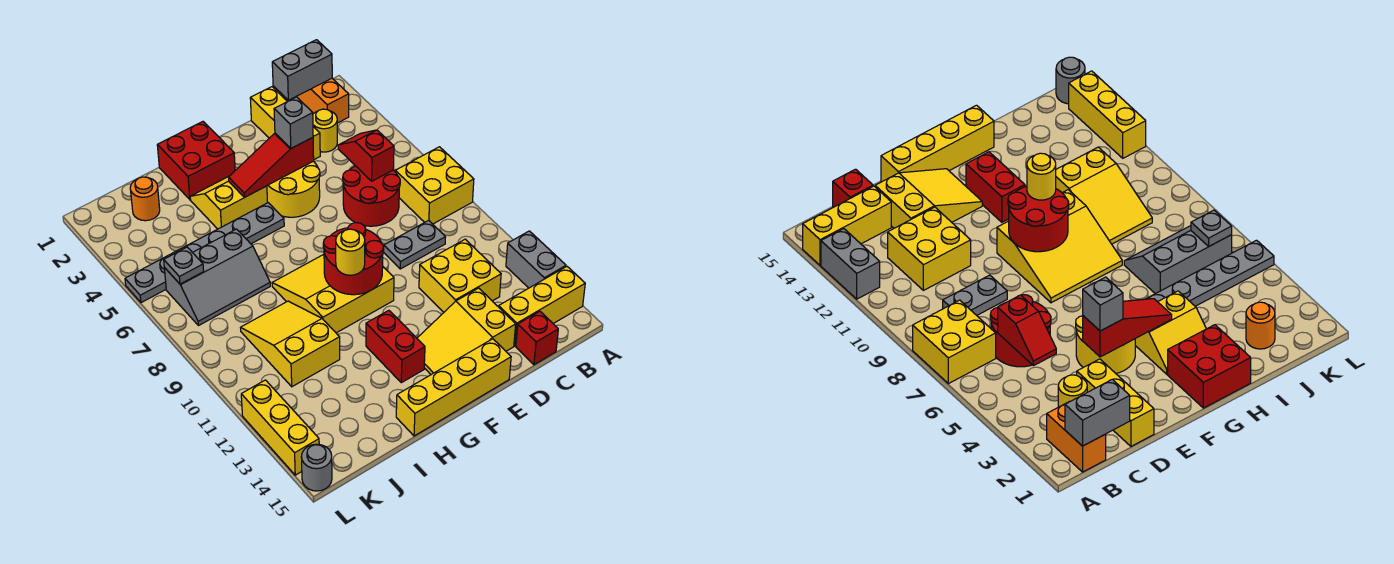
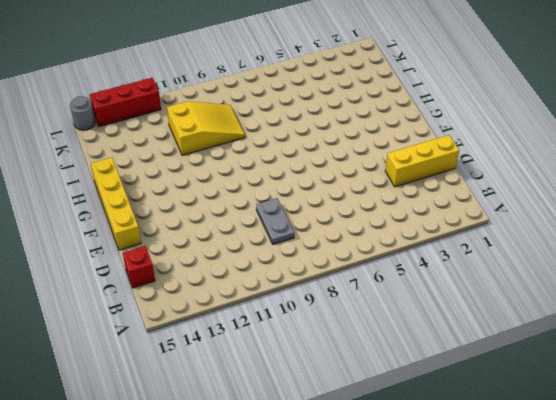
red 1x3 brick [90,78,161,127] -> yellow 1x3 brick [241,380,319,475]
none -> yellow 2x2 brick [395,147,474,224]
none -> grey 1x2 brick [506,231,566,288]
none -> yellow 1x3 brick [499,266,585,346]
none -> orange 1x2 brick [296,78,349,123]

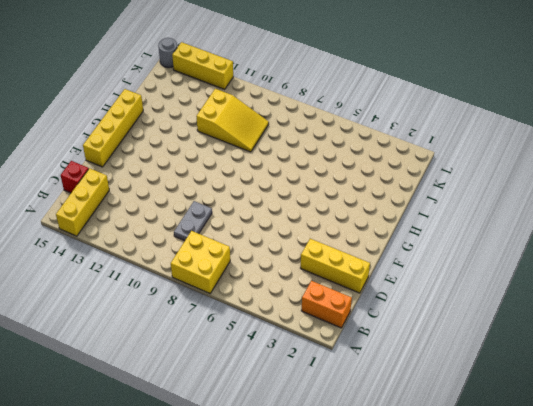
none -> grey 1x2 brick [506,231,566,288]
none -> yellow 1x1 round brick [313,109,337,152]
none -> red 2x2 round brick [343,166,400,226]
none -> yellow 2x2 brick [419,239,501,312]

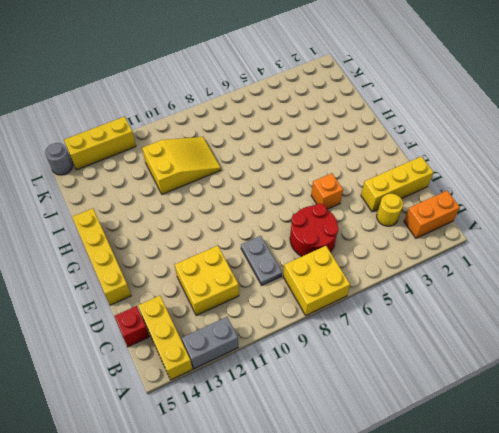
orange 1x1 brick [311,173,343,209] -> yellow 2x2 round brick [267,161,320,217]
none -> yellow 2x3 slope [417,288,516,374]
none -> yellow 3x3 slope [272,254,394,333]
none -> red 2x2 brick [157,122,235,200]
none -> yellow 2x2 slope [190,177,268,229]

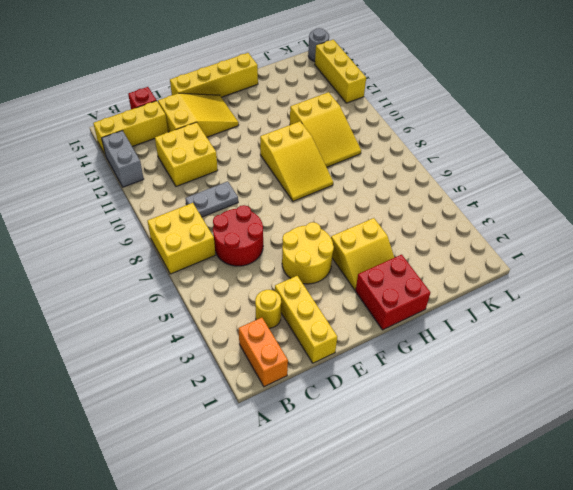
yellow 2x3 slope [260,121,333,201] -> yellow 3x3 slope [272,254,394,333]
none -> grey 1x6 plate [125,203,284,303]
none -> red 1x2 brick [366,310,425,383]
none -> grey 2x3 slope [164,229,270,326]
none -> orange 1x1 round brick [130,177,160,221]

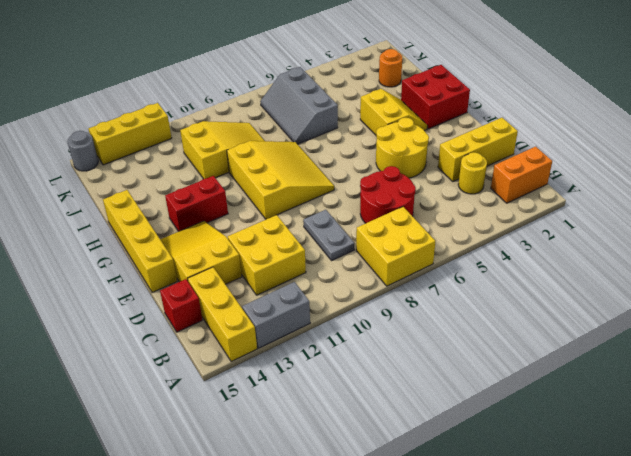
none -> grey 1x6 plate [125,203,284,303]
none -> grey 1x2 brick [272,40,332,100]
none -> red 1x2 slope [338,130,394,181]
none -> red 1x3 slope [229,133,314,197]

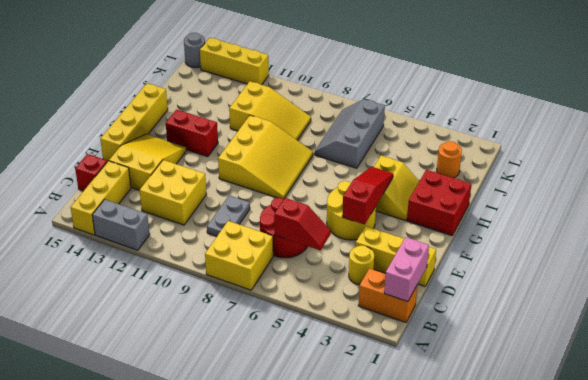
pink 1x2 brick [384,237,429,302] -> grey 1x2 brick [272,40,332,100]
none -> grey 1x6 plate [125,203,284,303]
none -> red 2x2 round brick [323,223,384,295]
none -> grey 1x1 plate [164,247,204,284]
none -> grey 1x1 brick [274,97,313,148]

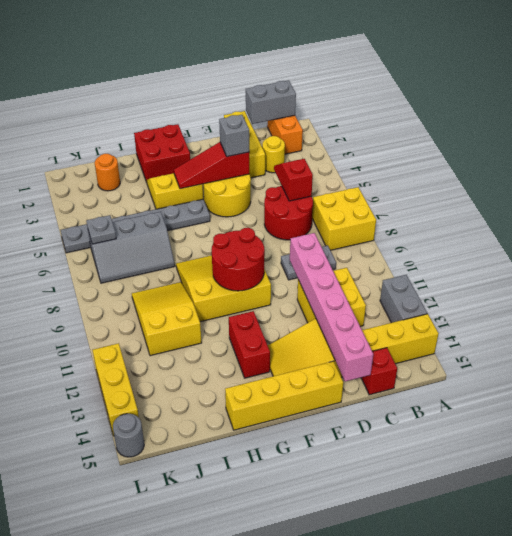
pink 1x6 brick [290,233,373,381] -> none
none -> yellow 1x1 round brick [336,229,365,275]

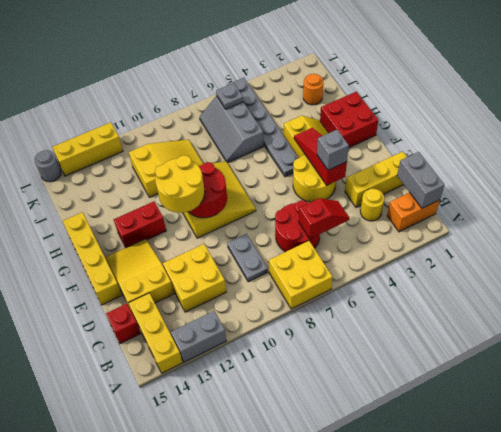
yellow 2x2 round brick [155,155,205,213] -> yellow 1x1 round brick [336,229,365,275]

